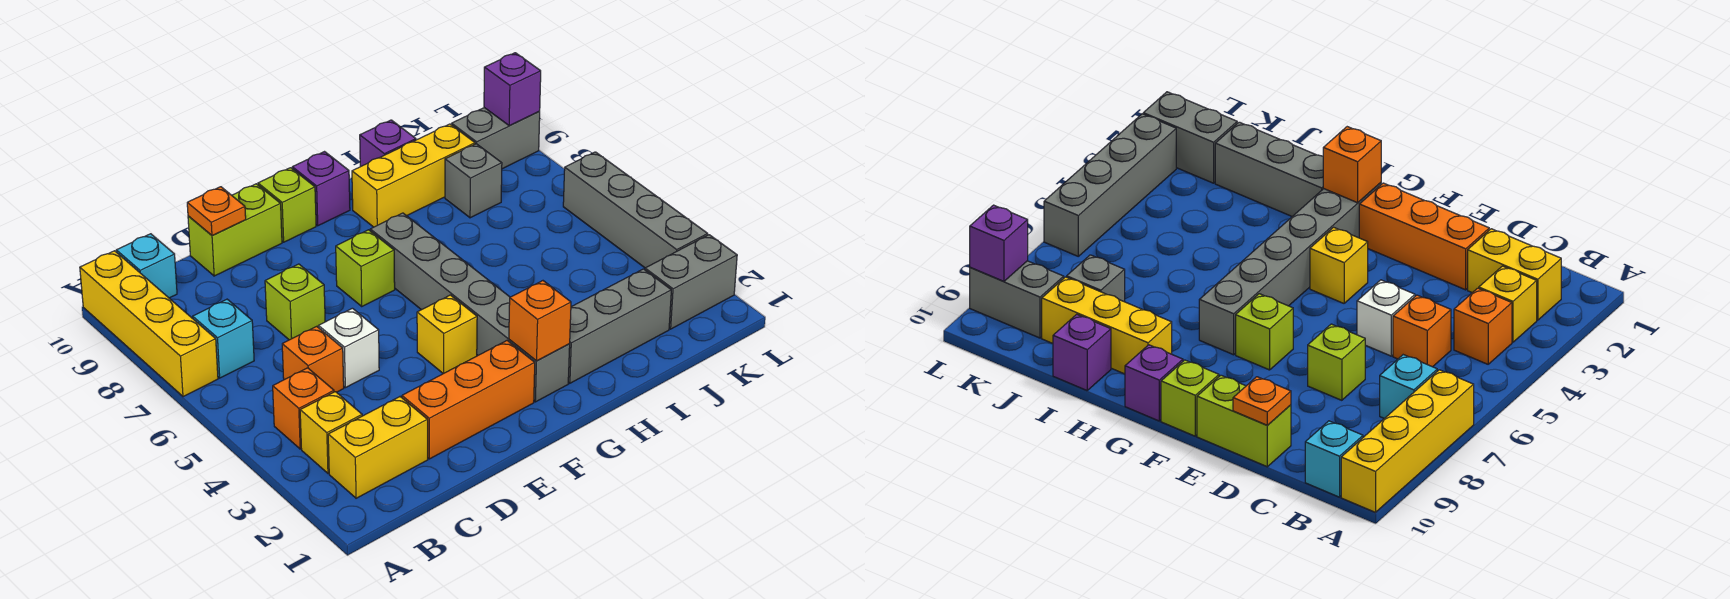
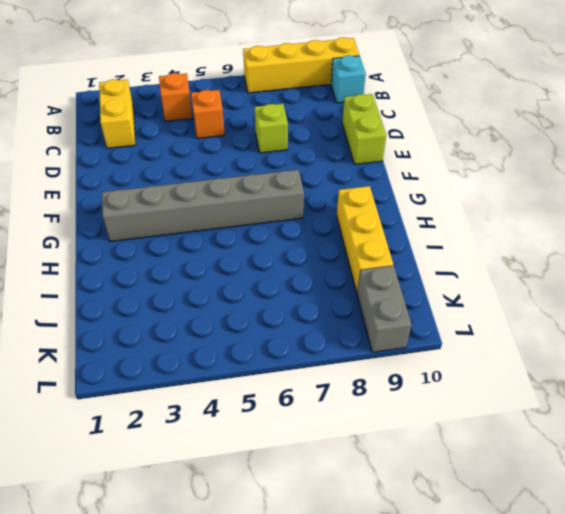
none -> yellow 1x1 brick [300,392,362,473]
none -> cyan 1x1 brick [193,299,254,378]
none -> orange 1x3 brick [402,341,535,459]

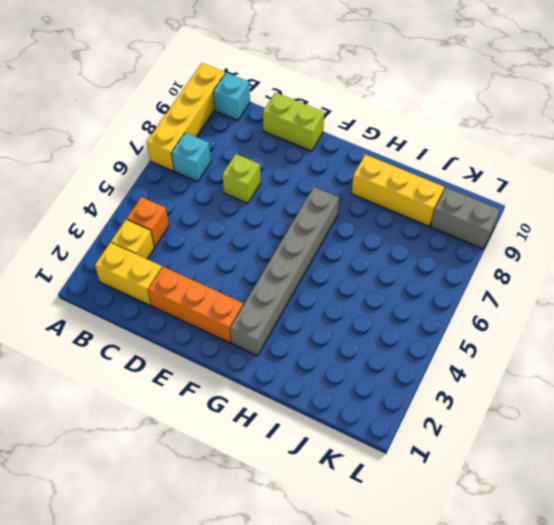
none -> orange 1x1 brick [282,326,344,392]
none -> white 1x1 brick [318,308,379,388]
none -> yellow 1x1 brick [417,295,477,374]

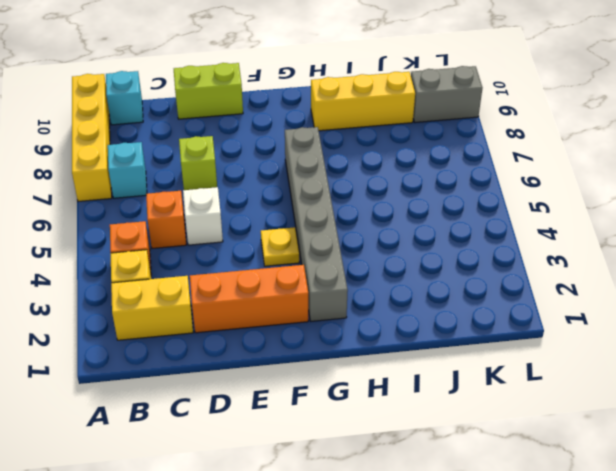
yellow 1x1 plate [261,227,299,266] -> yellow 1x1 brick [417,295,477,374]
none -> lime 1x1 brick [336,230,395,306]
none -> lime 1x1 brick [258,168,316,242]
none -> purple 1x1 brick [292,152,350,226]

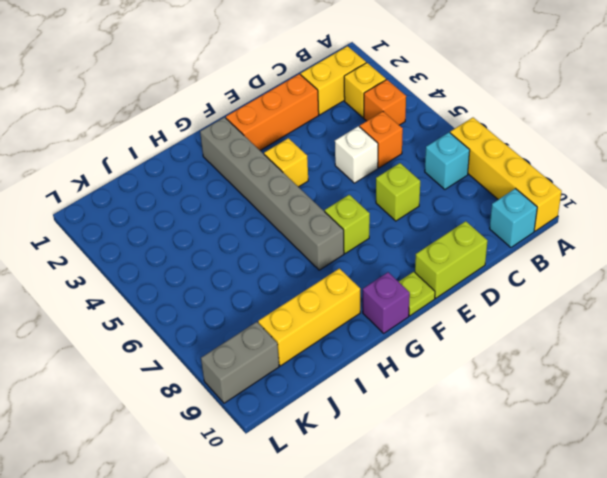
lime 1x1 plate [399,272,435,316] -> lime 1x1 brick [258,168,316,242]
none -> grey 1x3 brick [568,269,671,383]
none -> purple 1x1 brick [360,120,416,167]
none -> grey 1x1 brick [445,144,502,218]

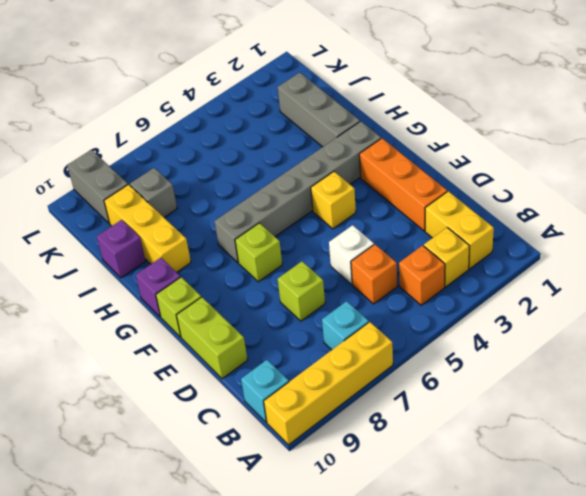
none -> grey 1x2 brick [645,235,737,329]
none -> grey 1x4 brick [563,152,708,268]
none -> orange 1x1 plate [187,187,246,236]

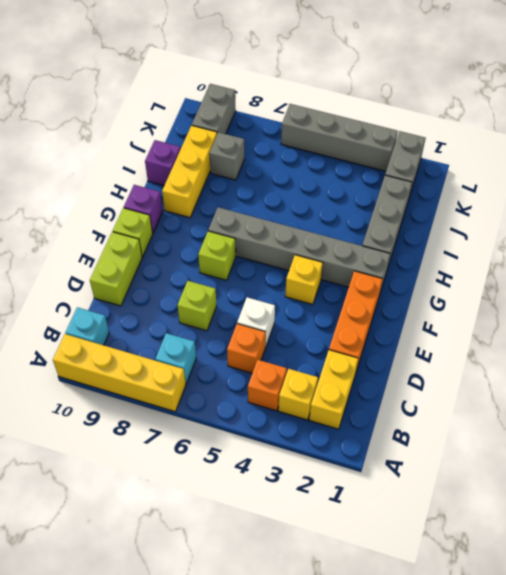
none -> orange 1x1 plate [187,187,246,236]
none -> orange 1x1 brick [509,281,571,361]
none -> purple 1x1 brick [484,53,541,126]

